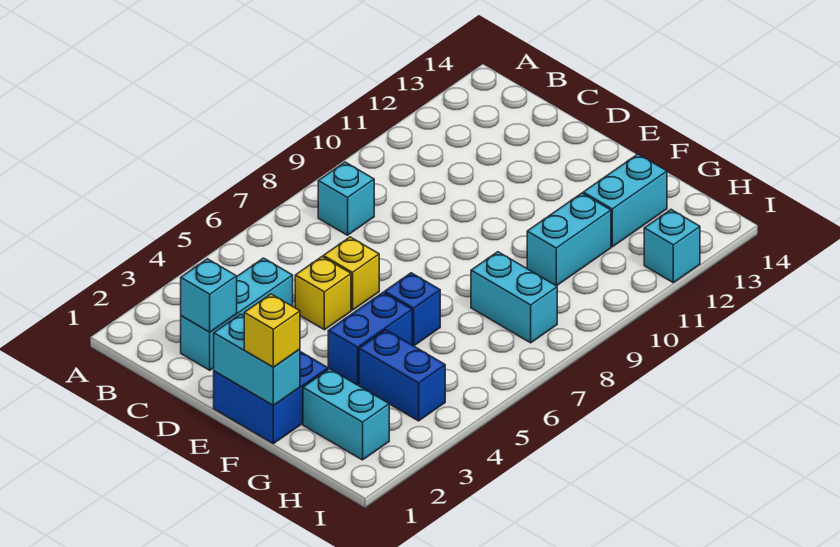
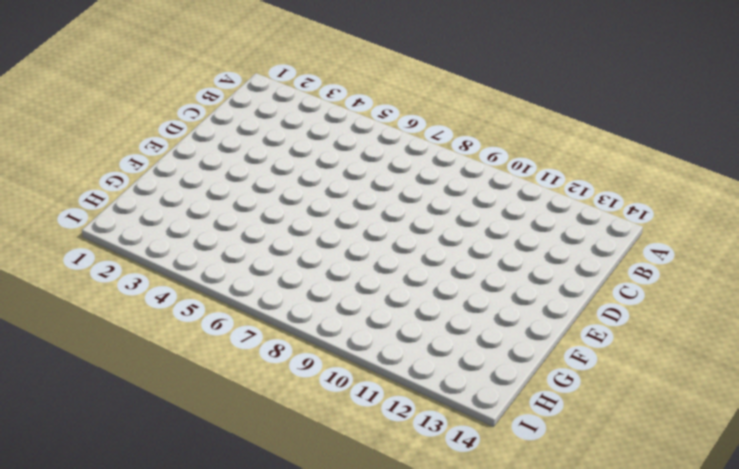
none -> cyan 1x1 brick [318,162,374,235]
none -> cyan 1x3 brick [181,258,293,370]
none -> yellow 1x1 brick [295,257,351,330]

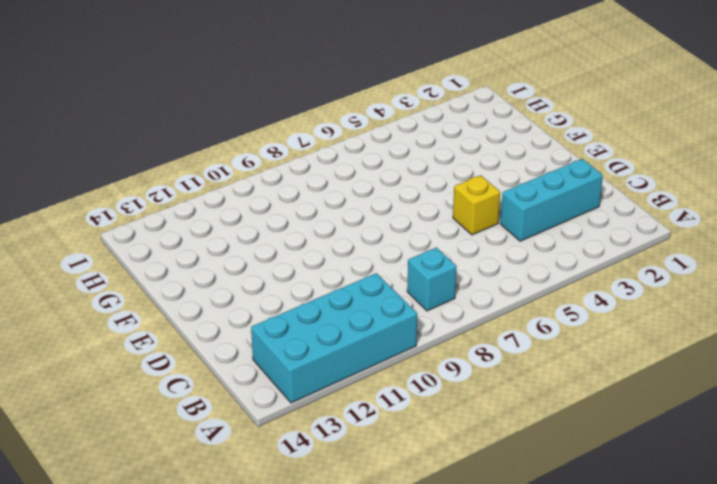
cyan 2x4 brick [251,273,417,403] -> none
none -> yellow 1x1 brick [323,237,379,310]
none -> blue 2x2 brick [214,352,328,444]
none -> blue 1x2 brick [328,292,412,385]

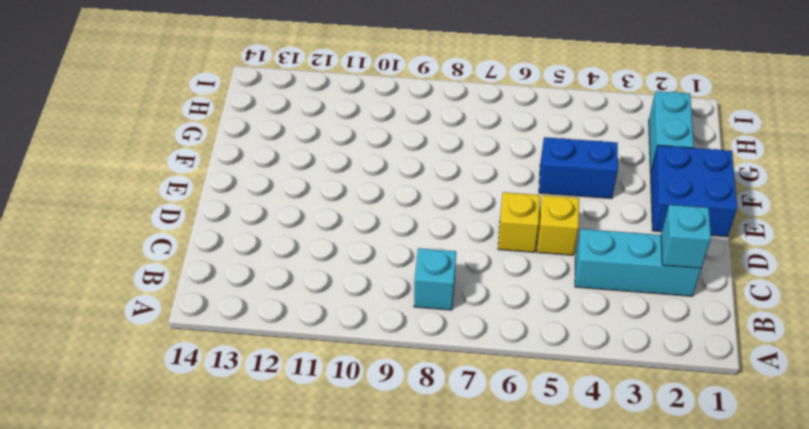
none -> blue 1x1 brick [385,273,440,346]
none -> blue 1x2 brick [359,330,445,421]
none -> cyan 1x2 brick [471,252,557,343]

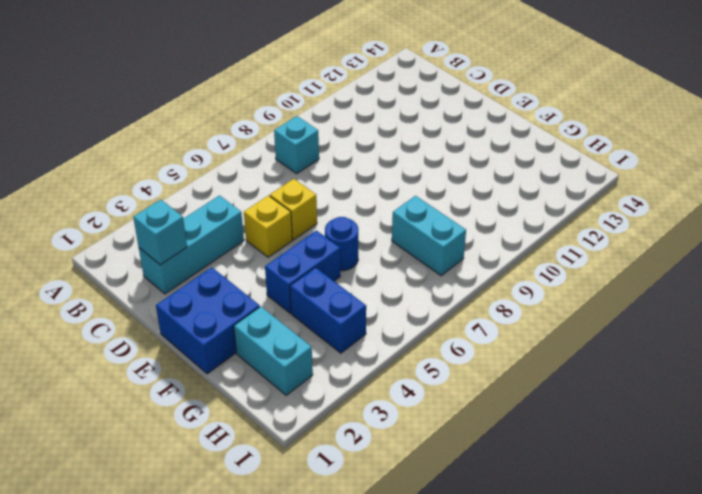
blue 1x1 round brick [325,217,358,271] -> blue 1x1 brick [385,273,440,346]
none -> cyan 1x2 brick [527,193,611,286]
none -> cyan 1x2 brick [583,154,667,247]
none -> cyan 1x1 brick [644,210,700,283]

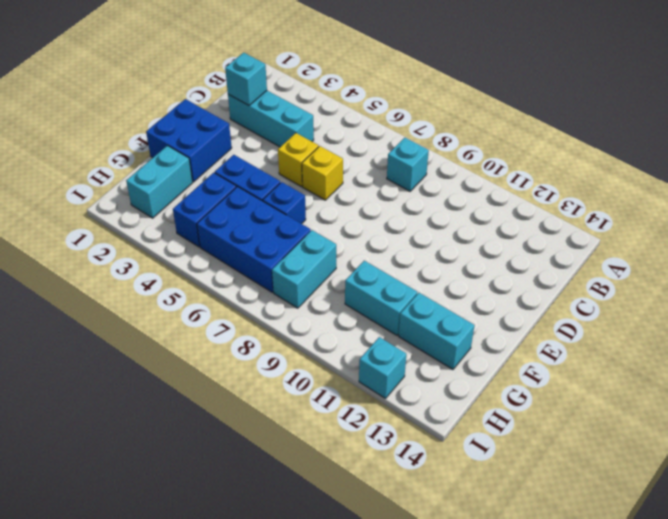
blue 2x3 brick [197,187,311,292] -> none
none -> cyan 1x2 brick [214,314,300,405]
none -> yellow 1x1 brick [244,294,300,367]

